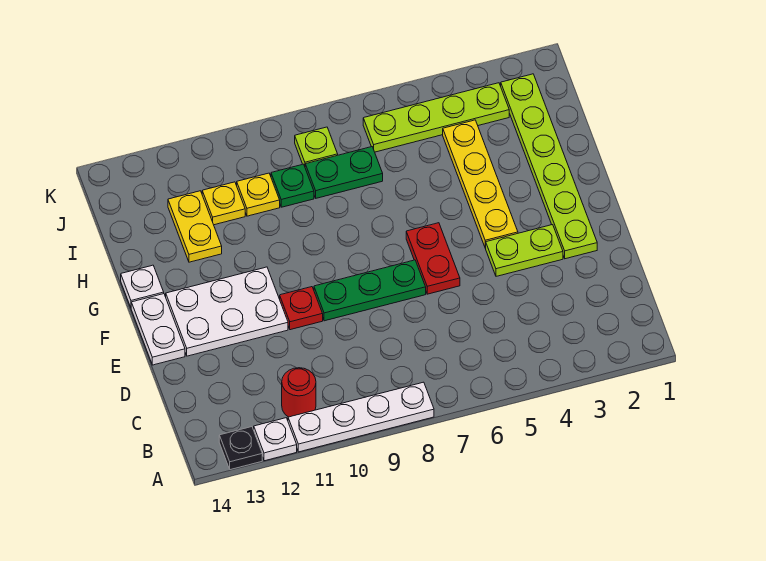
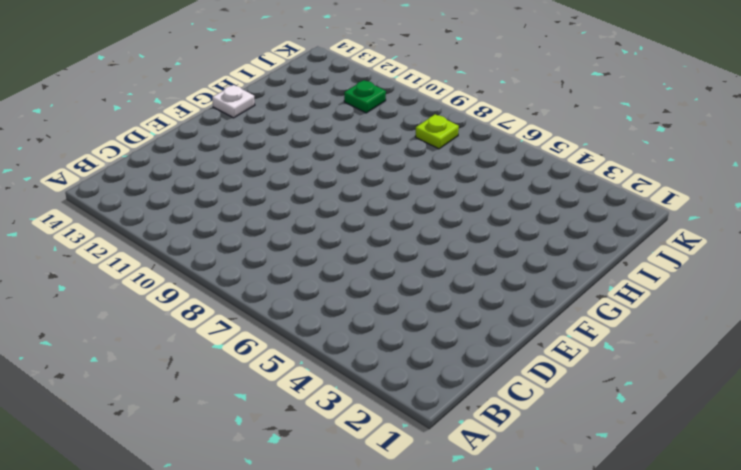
green 1x1 plate [344,80,386,113] -> green 1x1 plate moved to [271,164,314,207]
none -> white 1x4 plate [288,382,434,452]
none -> white 1x1 plate [254,418,297,461]
none -> black 1x1 plate [219,427,262,470]

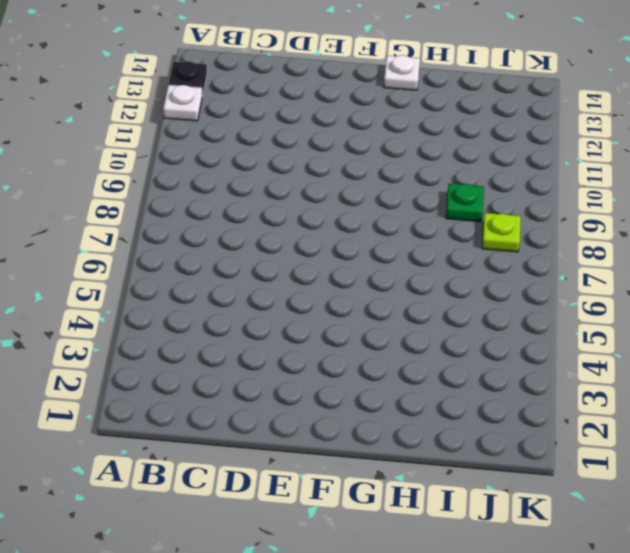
none -> white 1x4 plate [288,382,434,452]
none -> red 1x1 round brick [282,368,316,417]
none -> lime 1x6 plate [501,74,597,259]

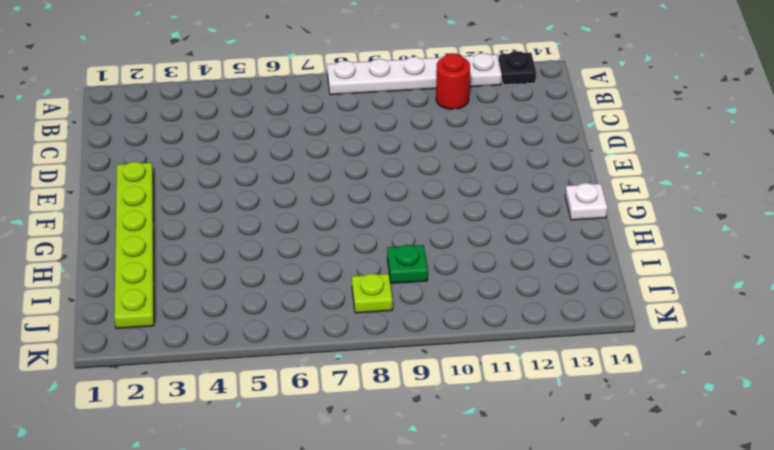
none -> lime 1x2 plate [486,225,563,276]
none -> red 1x2 plate [406,223,460,294]
none -> green 1x3 plate [314,260,426,321]

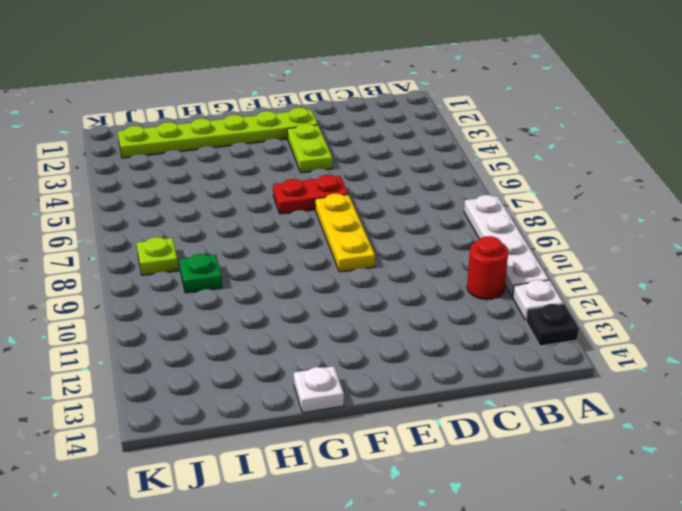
yellow 1x3 plate [315,194,375,272] -> green 1x3 plate [314,260,426,321]
none -> red 1x1 plate [280,287,323,330]
none -> white 2x3 plate [166,267,288,356]
none -> white 1x2 plate [131,294,185,365]

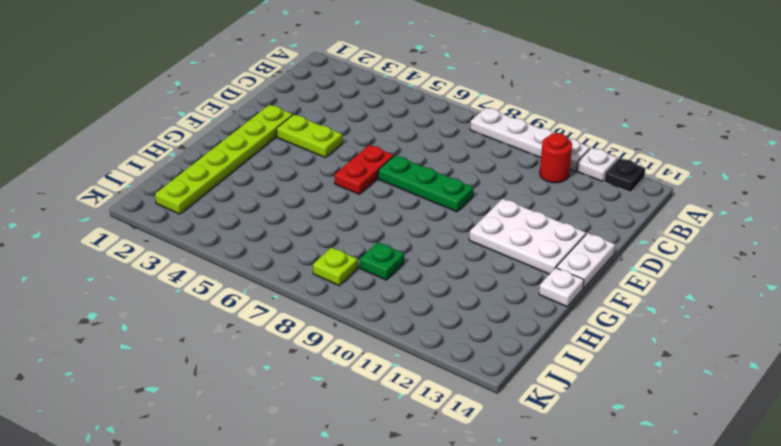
none -> red 1x1 plate [280,287,323,330]
none -> yellow 1x4 plate [443,120,518,248]
none -> yellow 1x2 plate [168,191,222,262]

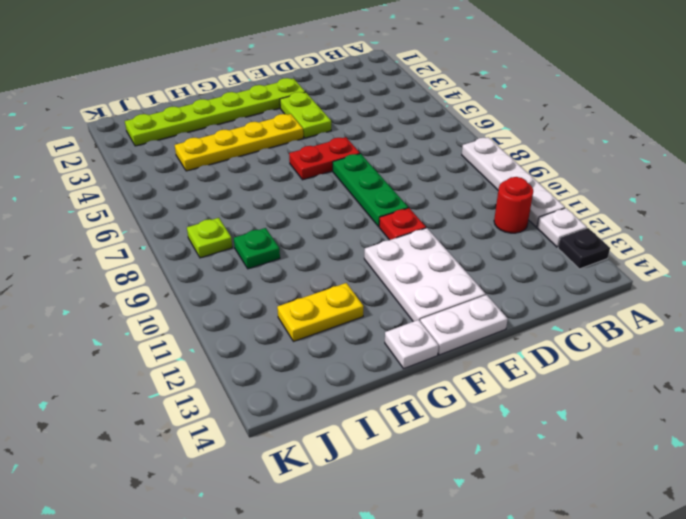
none -> green 1x2 plate [305,147,383,198]
none -> yellow 1x1 plate [237,173,280,216]
none -> yellow 1x1 plate [202,182,245,225]

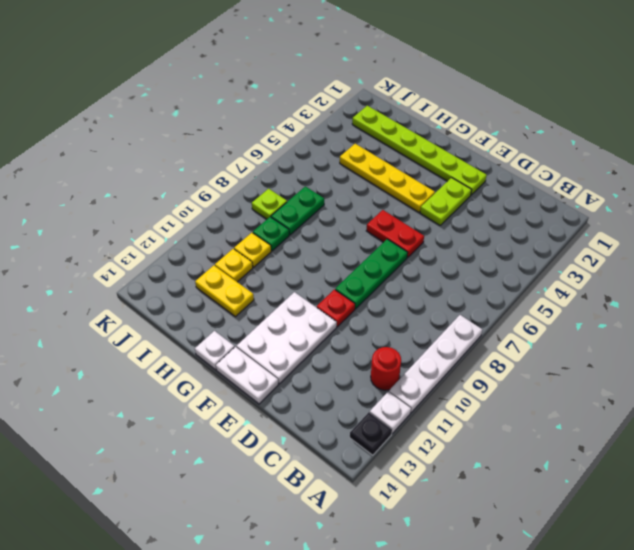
none -> lime 1x4 plate [363,83,509,152]

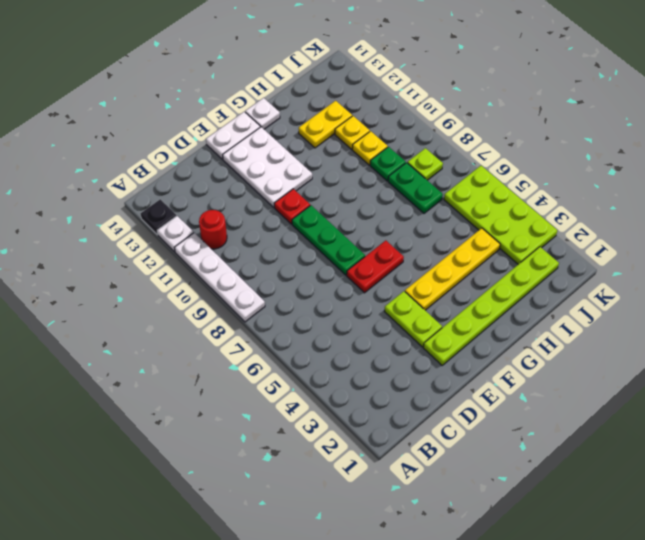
lime 2x4 plate [444,166,557,264] -> lime 1x4 plate [363,83,509,152]

